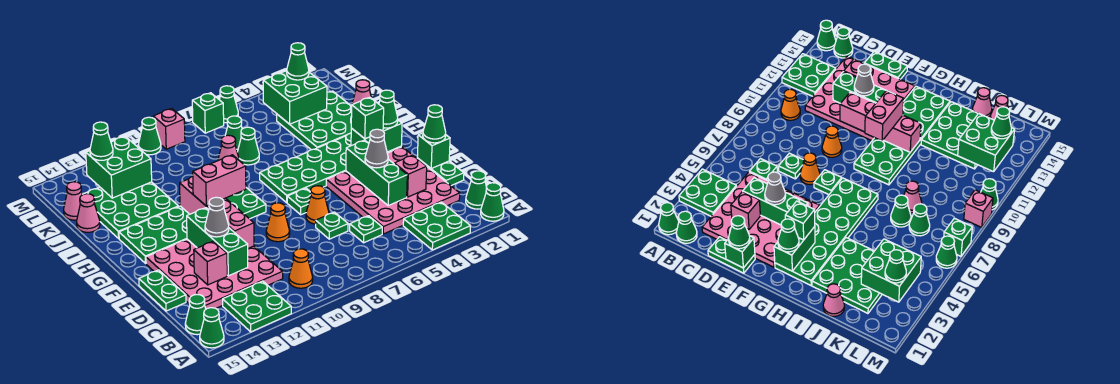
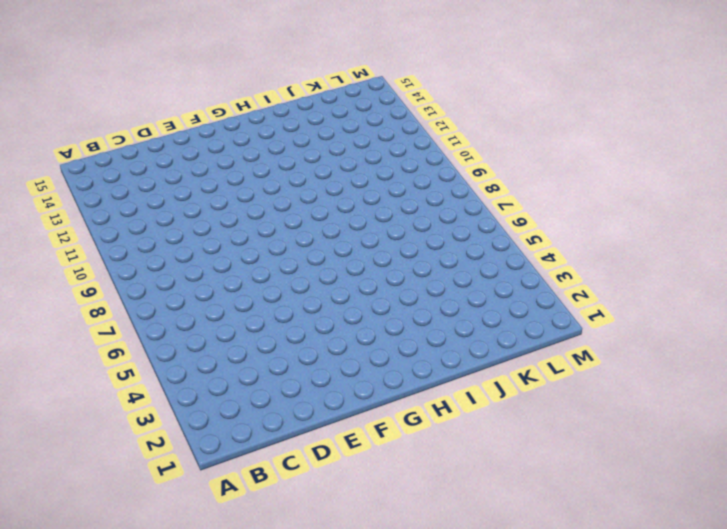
none -> green 1x1 cone [481,183,504,221]
none -> green 2x2 plate [403,202,471,250]
none -> green 2x2 plate [223,281,291,332]
none -> green 1x1 cone [200,308,224,348]

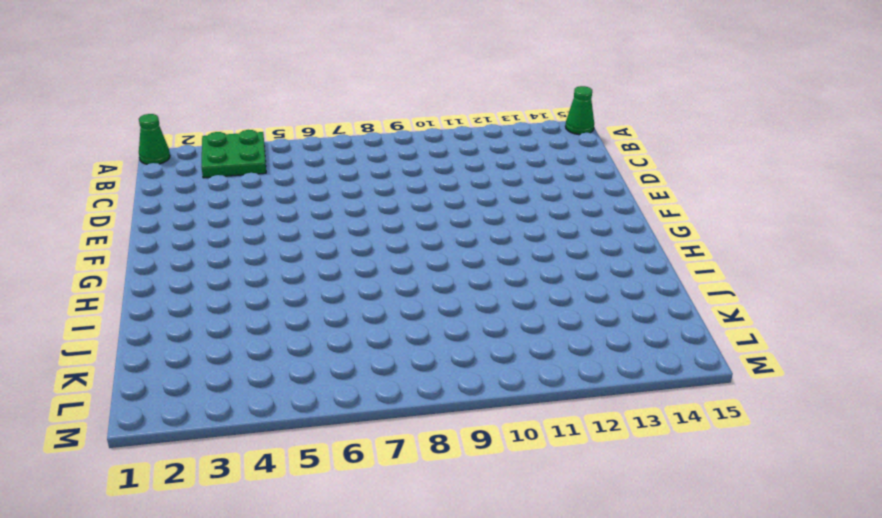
none -> green 2x2 plate [223,281,291,332]
none -> green 1x1 cone [466,171,486,209]
none -> orange 1x1 cone [289,249,313,288]
none -> green 1x1 cone [185,294,206,335]

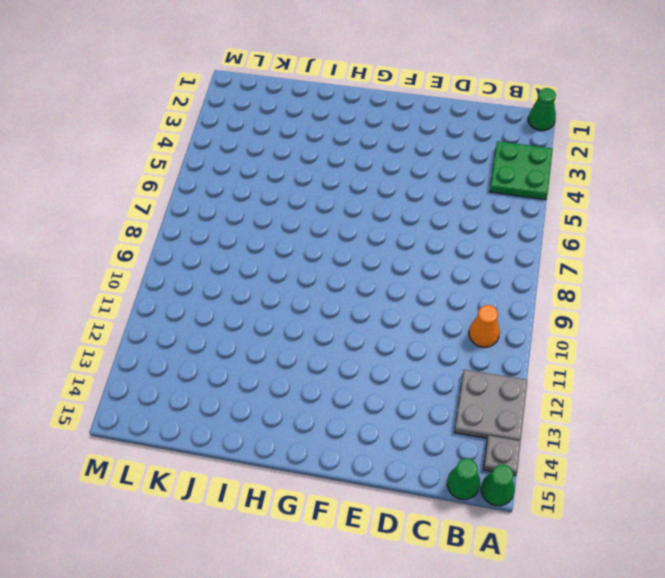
grey 2x2 plate [454,370,527,441] -> green 2x2 plate [223,281,291,332]
grey 1x1 plate [483,436,521,476] -> none
none -> green 1x1 cone [466,171,486,209]
none -> pink 4x4 plate [326,147,460,234]
none -> green 1x1 plate [350,216,382,243]
none -> pink 4x4 plate [146,239,283,309]

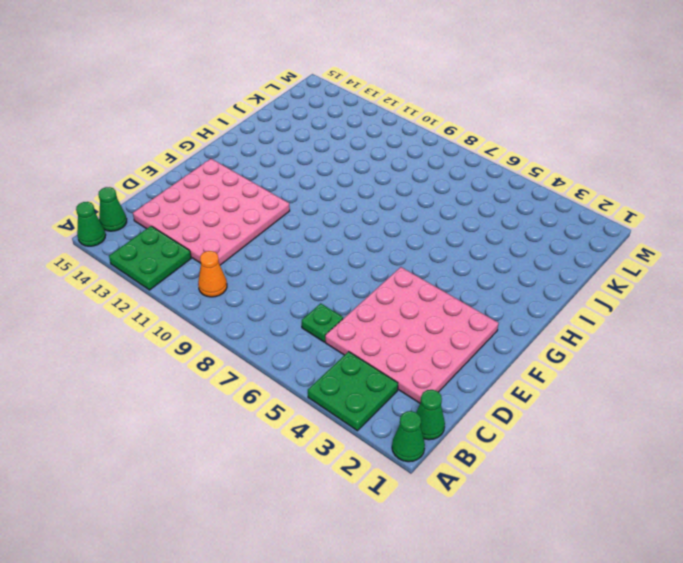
none -> green 1x2 plate [417,158,464,186]
none -> green 1x1 plate [316,212,348,239]
none -> green 1x2 plate [139,270,186,311]
none -> orange 1x1 cone [306,186,329,224]

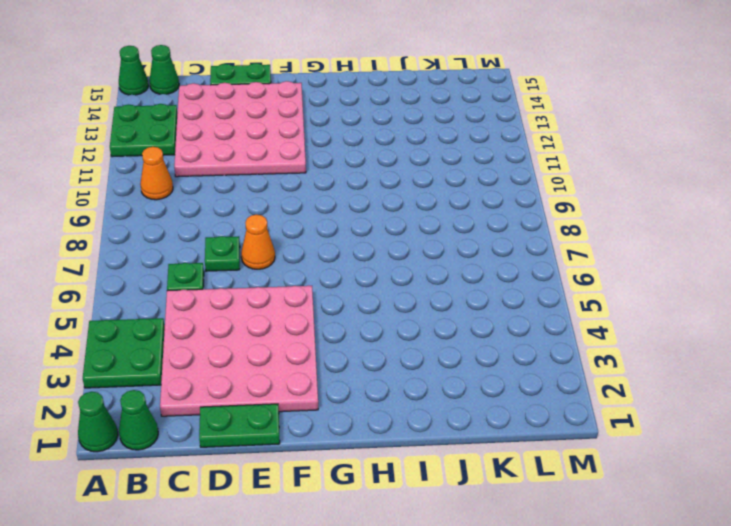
none -> orange 1x1 cone [266,203,290,242]
none -> green 1x1 plate [287,188,311,215]
none -> green 2x6 plate [260,133,401,203]
none -> green 2x6 plate [119,188,266,263]

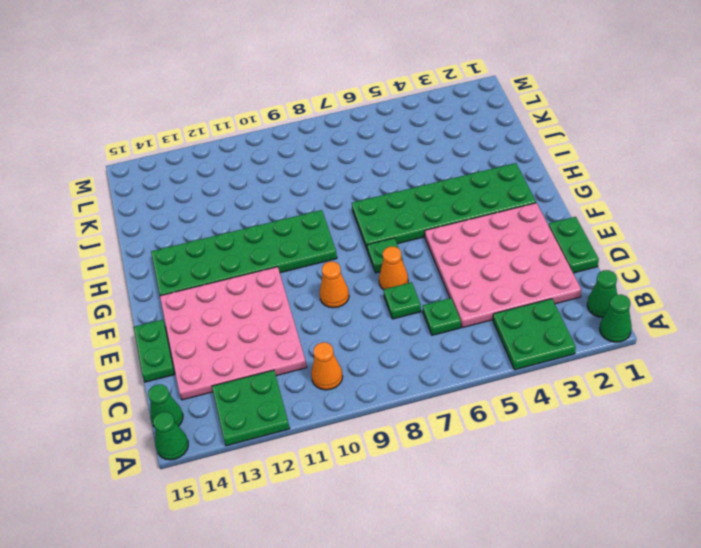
none -> green 3x3 plate [277,91,352,150]
none -> green 3x3 plate [82,182,179,238]
none -> pink 1x1 cone [352,80,371,105]
none -> green 1x1 cone [237,127,259,165]

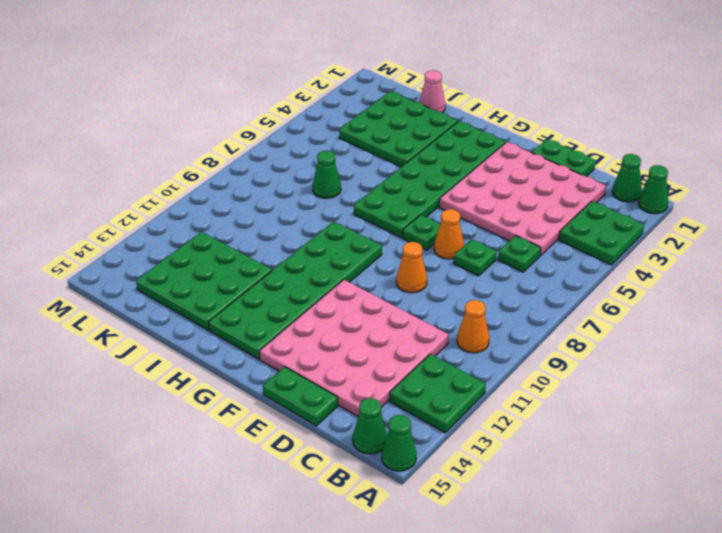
none -> pink 1x1 cone [218,135,239,161]
none -> pink 1x1 cone [77,194,100,232]
none -> green 1x1 cone [225,116,242,152]
none -> pink 1x1 cone [64,182,82,220]

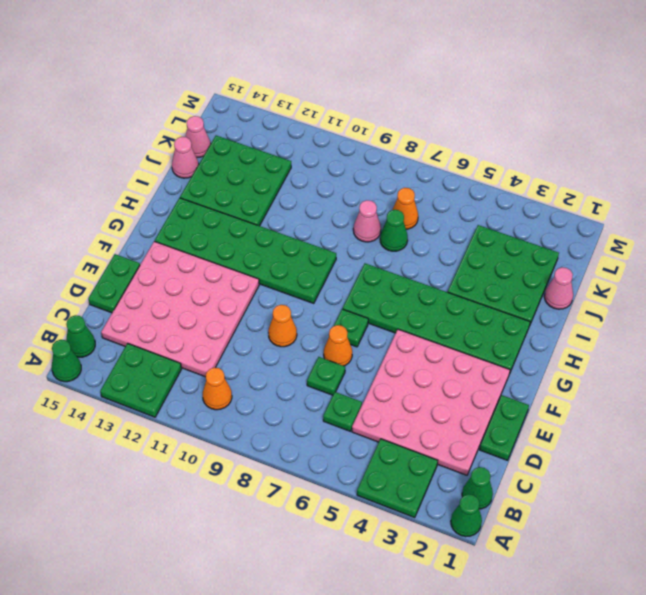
orange 1x1 cone [392,188,418,229] -> green 1x1 cone [225,116,242,152]
none -> green 1x1 cone [219,86,238,123]
none -> green 1x1 brick [192,93,224,133]
none -> pink 1x1 brick [153,109,185,149]
none -> green 1x1 cone [138,117,161,155]

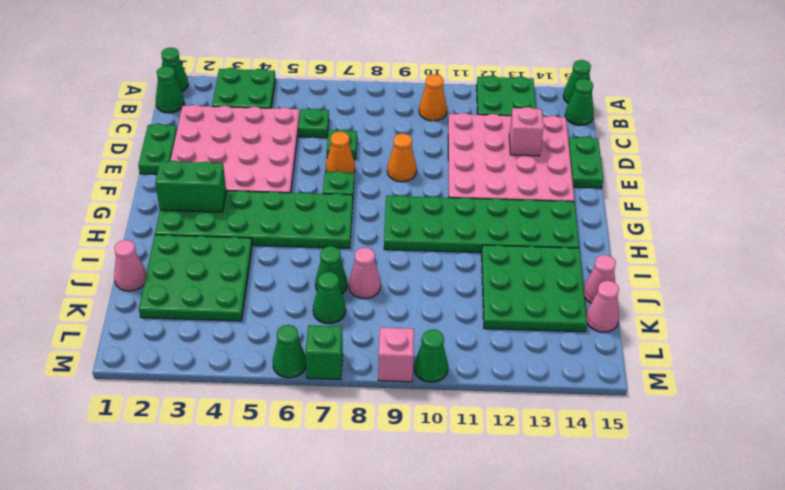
none -> pink 1x1 brick [394,155,427,197]
none -> green 1x3 brick [346,140,407,206]
none -> green 1x3 brick [187,208,248,276]
none -> green 1x1 brick [417,133,450,168]

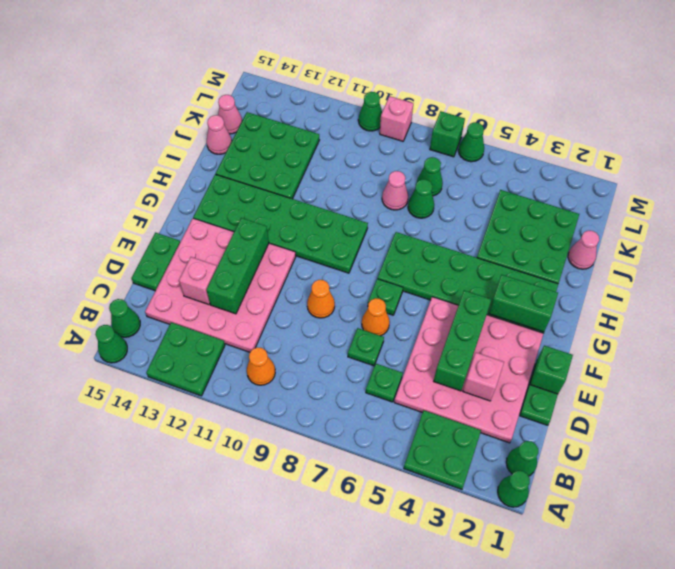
none -> pink 1x4 brick [180,177,254,248]
none -> green 2x2 brick [263,71,327,124]
none -> green 2x2 brick [86,136,152,198]
none -> green 1x1 cone [423,105,446,143]

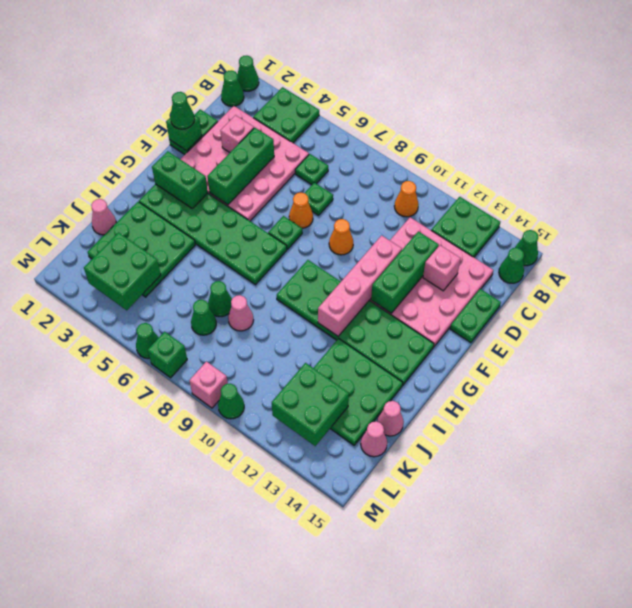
none -> grey 1x1 cone [365,129,388,168]
none -> grey 1x1 cone [205,197,229,237]
none -> green 1x1 cone [379,90,398,128]
none -> green 1x1 brick [351,97,384,139]

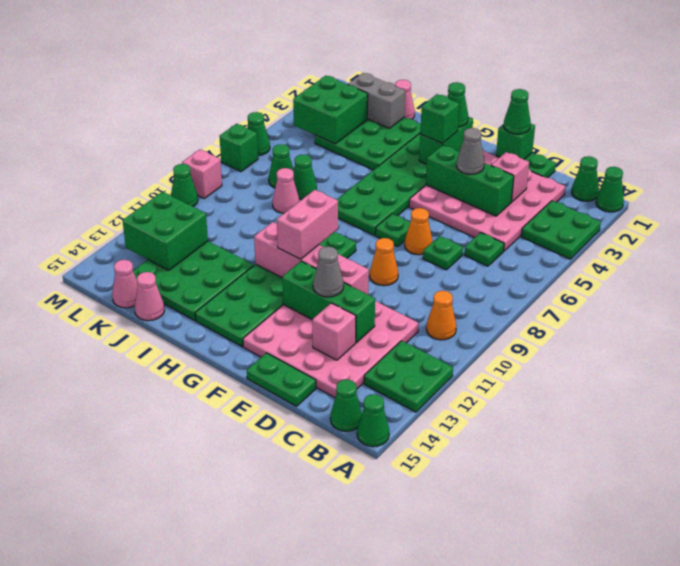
grey 1x2 brick [348,73,405,128] -> none
none -> green 1x1 cone [287,43,309,80]
none -> green 1x1 cone [90,122,113,160]

